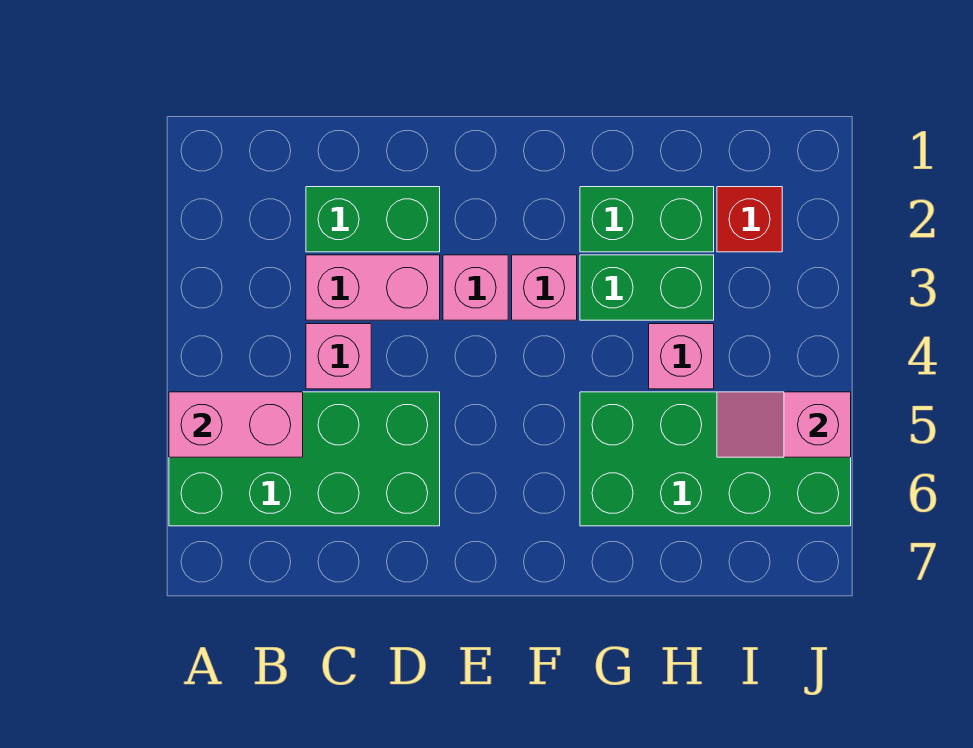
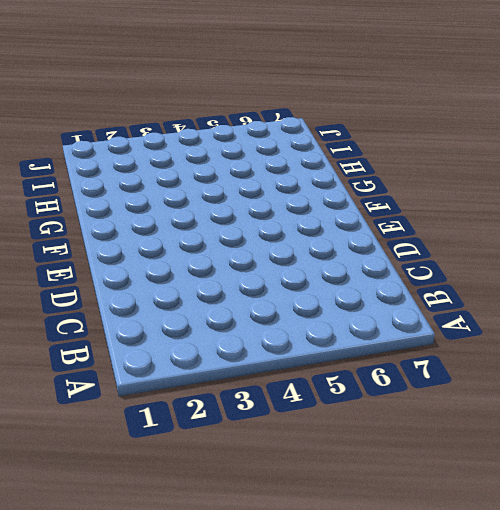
none -> green 2x4 brick [169,392,440,526]
none -> green 1x2 brick [306,187,440,252]
none -> pink 1x2 brick [306,255,440,320]

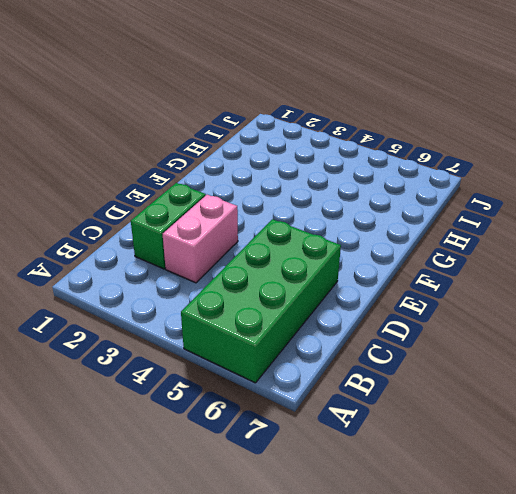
none -> pink 1x1 brick [306,324,371,389]
none -> pink 1x1 brick [443,255,508,320]
none -> pink 1x1 brick [512,255,577,320]

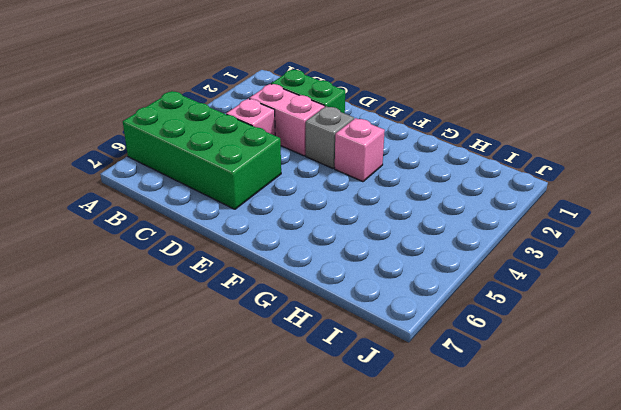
grey 1x1 brick [306,106,354,168] -> pink 1x1 brick [443,255,508,320]
none -> green 1x2 brick [580,187,714,252]
none -> green 1x2 brick [580,255,714,320]
none -> green 2x4 brick [580,392,851,526]

